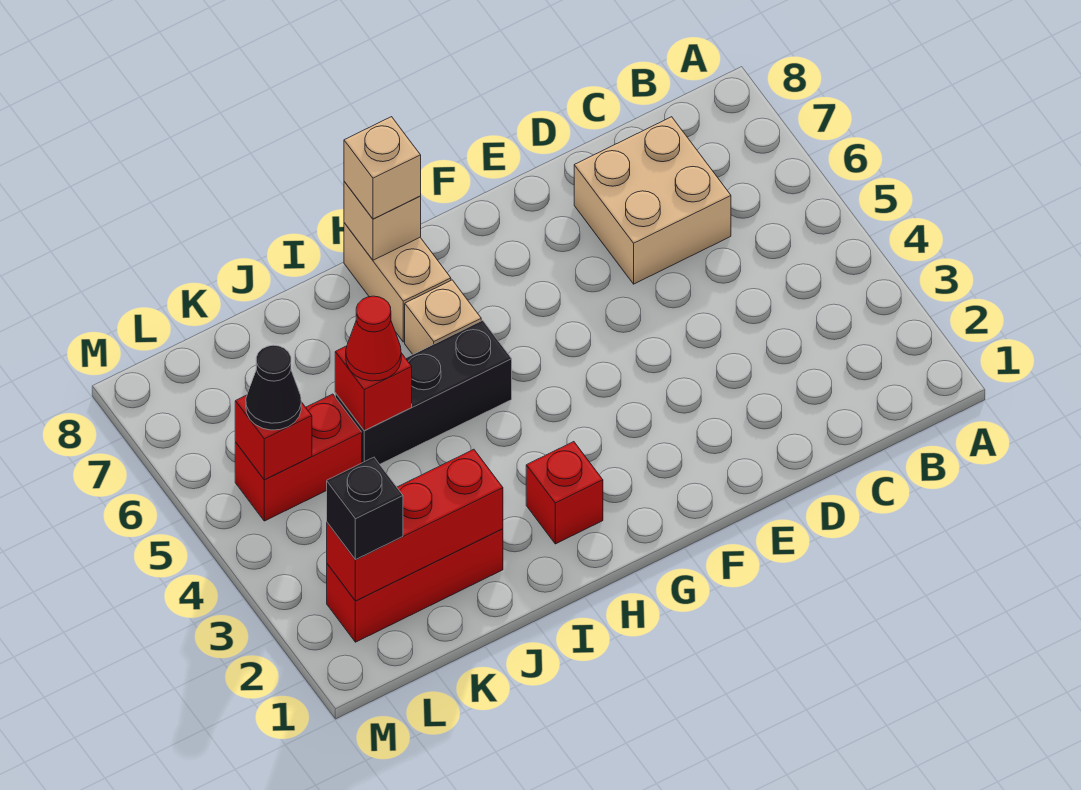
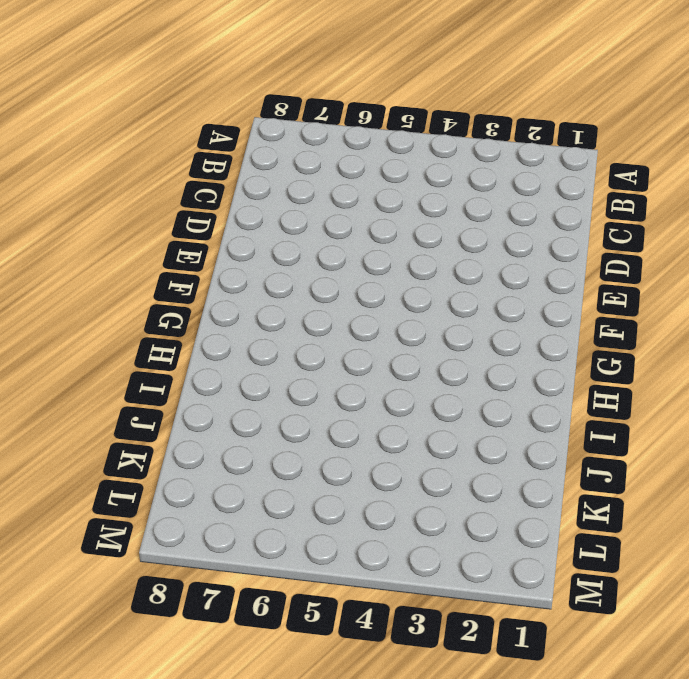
none -> tan 2x2 brick [574,117,731,284]
none -> red 1x1 brick [526,442,603,544]
none -> black 1x3 brick [335,320,512,464]

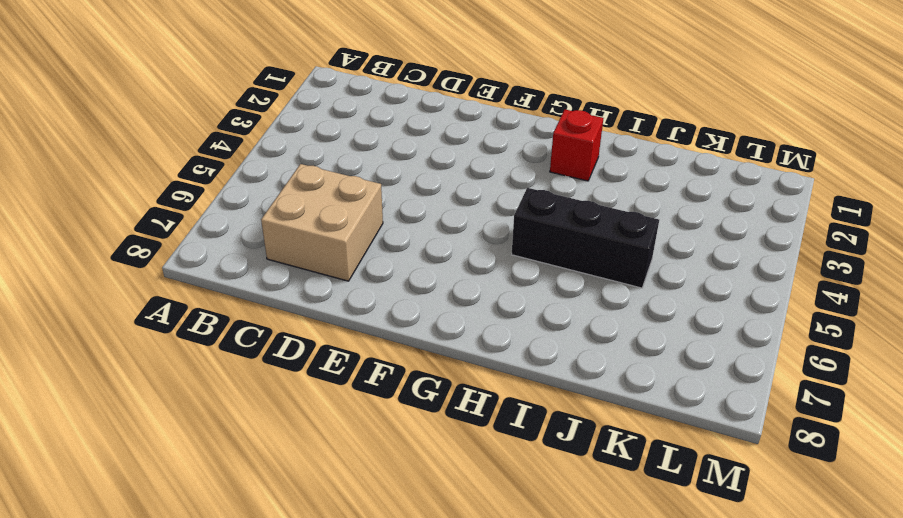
none -> tan 1x1 brick [405,280,481,354]
none -> tan 1x2 brick [344,223,451,342]
none -> red 1x3 brick [327,529,503,642]

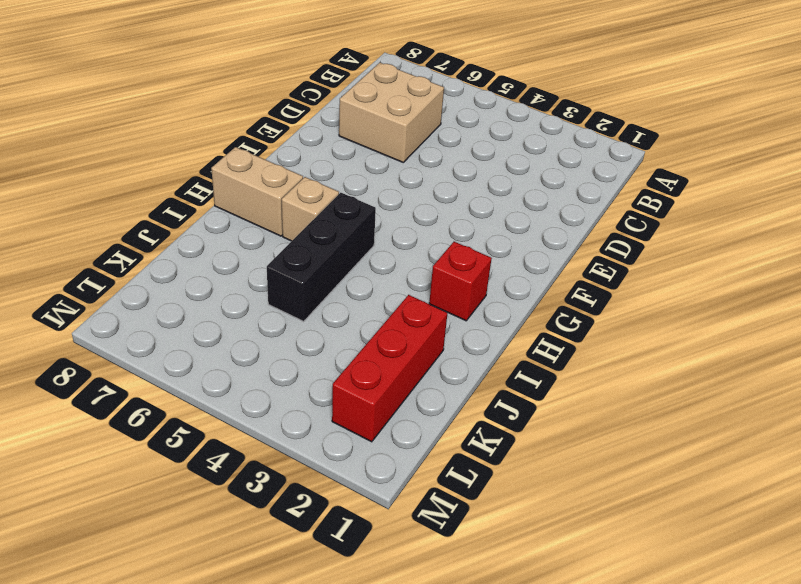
none -> red 1x2 brick [235,394,362,521]
none -> tan 1x1 brick [344,182,421,260]
none -> red 1x3 brick [327,449,503,601]

